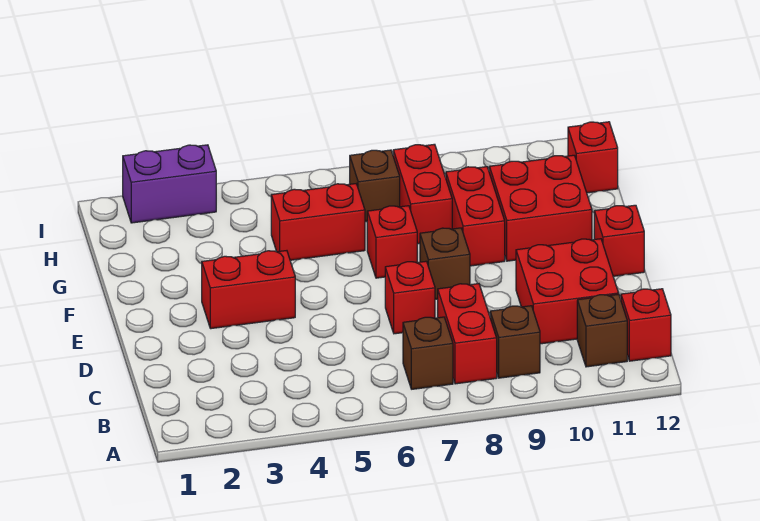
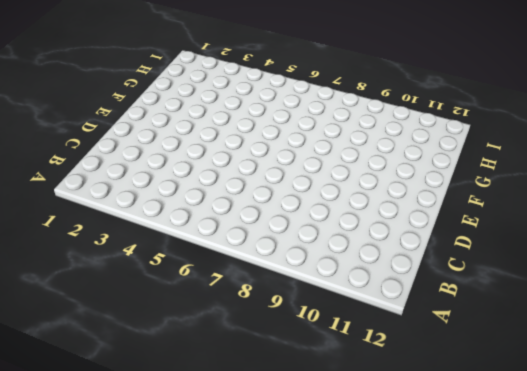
none -> brown 1x1 brick [403,317,453,389]
none -> red 1x2 brick [438,284,497,384]
none -> brown 1x1 brick [490,306,540,378]

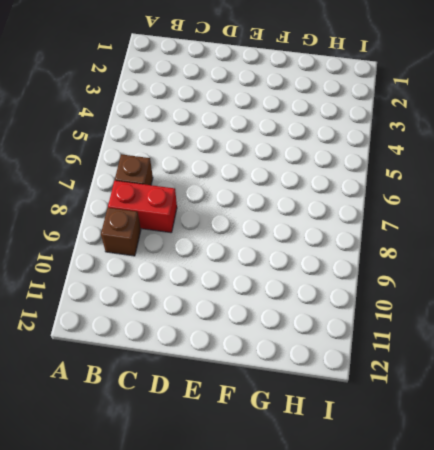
none -> brown 1x1 brick [577,294,627,367]
none -> red 1x1 brick [621,289,671,361]
none -> red 2x2 brick [516,239,619,344]

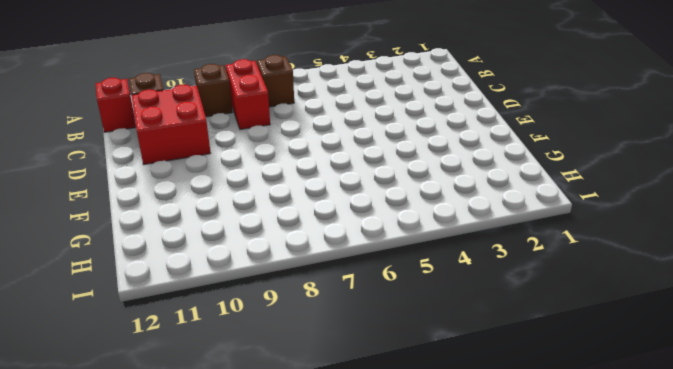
none -> red 1x1 brick [385,261,435,334]
none -> red 1x2 brick [202,251,295,329]
none -> brown 1x1 brick [420,228,470,299]

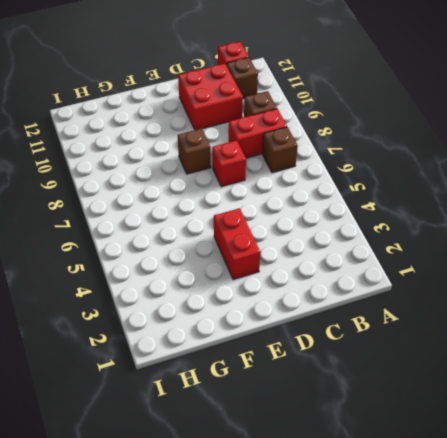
none -> red 1x1 brick [594,205,644,276]
none -> red 1x1 brick [367,206,417,278]
none -> red 1x2 brick [446,167,505,266]

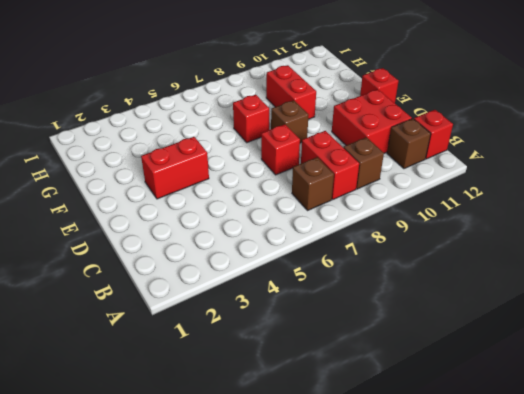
none -> red 2x2 brick [489,155,592,261]
none -> red 1x2 brick [271,184,365,260]
none -> red 1x2 brick [393,144,452,244]

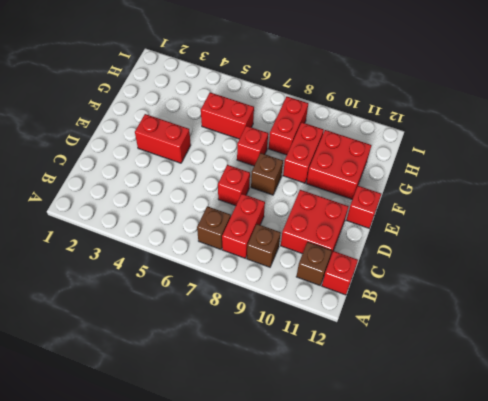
none -> brown 1x1 brick [350,150,400,222]
none -> red 1x1 brick [568,122,618,193]
none -> purple 1x2 brick [123,145,216,223]

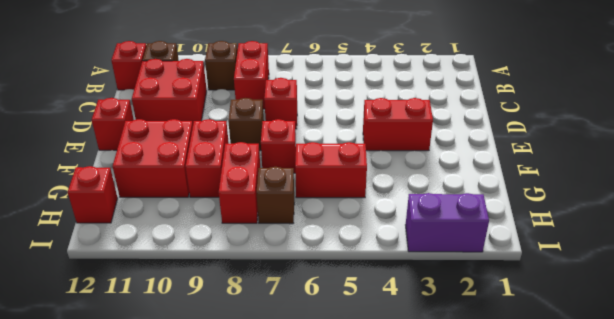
none -> brown 1x1 brick [403,317,453,389]

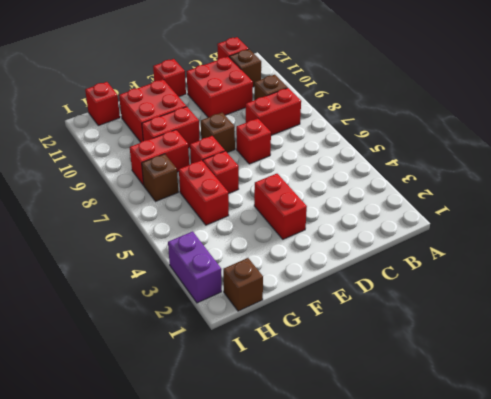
red 1x1 brick [203,151,239,194] -> none
brown 1x1 brick [223,258,263,311] -> brown 1x1 brick moved to [403,317,453,389]

